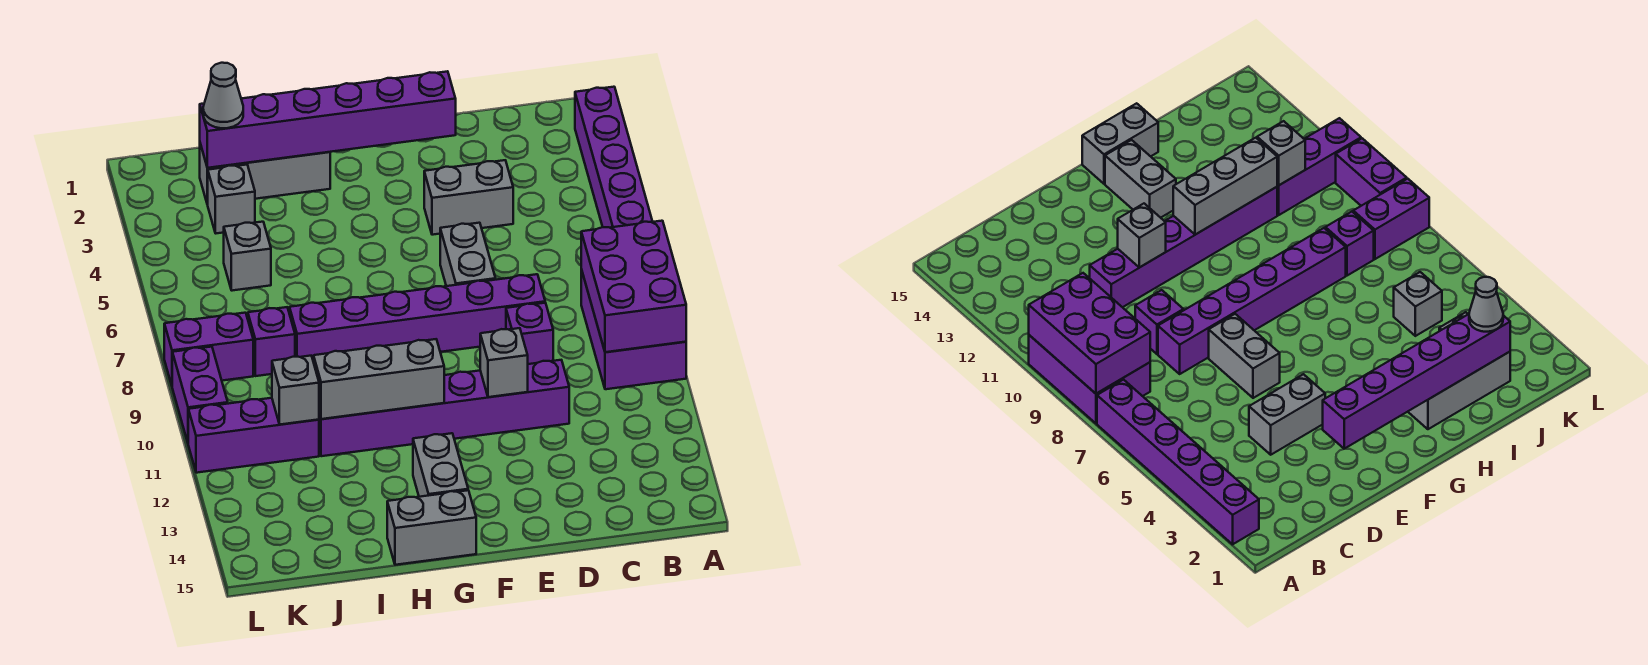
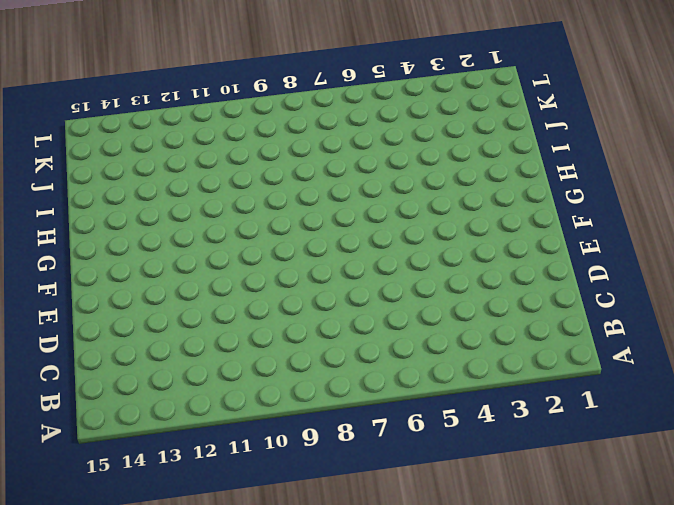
none -> purple 1x6 brick [575,87,653,228]
none -> purple 2x3 brick [581,269,686,389]
none -> grey 1x2 brick [424,160,513,235]

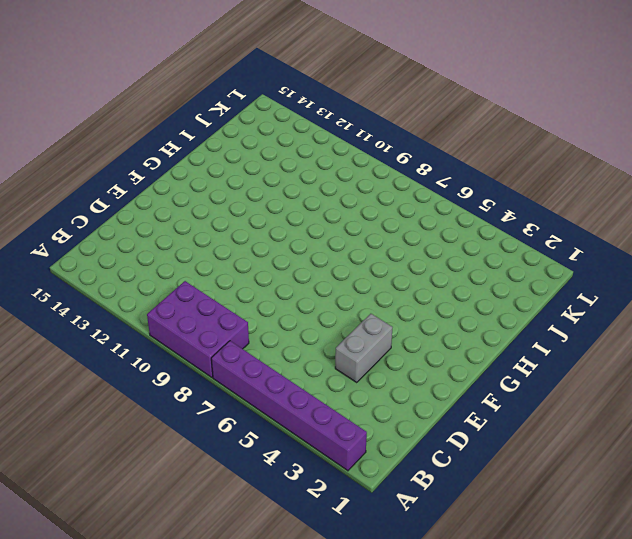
none -> purple 1x6 brick [290,274,545,362]
none -> purple 1x1 brick [506,303,553,364]
none -> purple 1x6 brick [319,360,569,456]

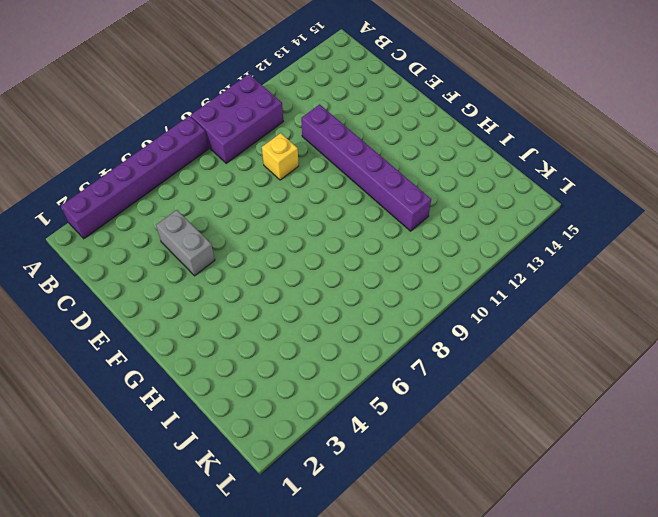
yellow 1x1 brick [262,133,299,180] -> purple 1x1 brick [506,303,553,364]
none -> purple 1x6 brick [290,274,545,362]
none -> grey 1x2 brick [440,223,496,286]
none -> grey 1x2 brick [413,433,468,497]

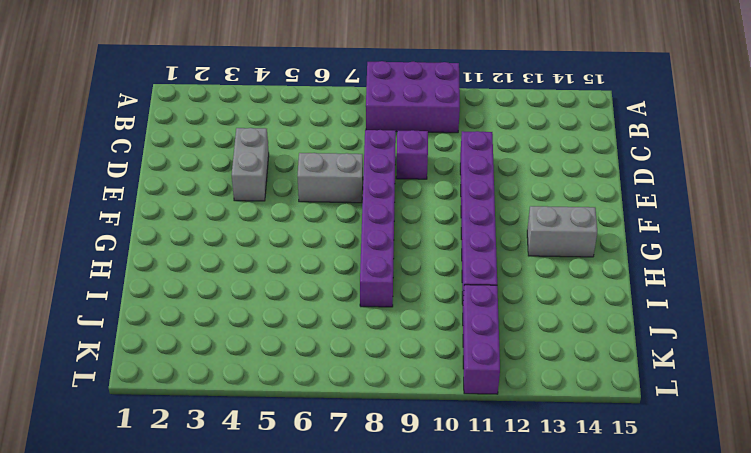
none -> purple 1x6 brick [575,87,653,228]
none -> grey 1x2 brick [387,490,476,565]
none -> grey 1x3 brick [200,144,330,205]

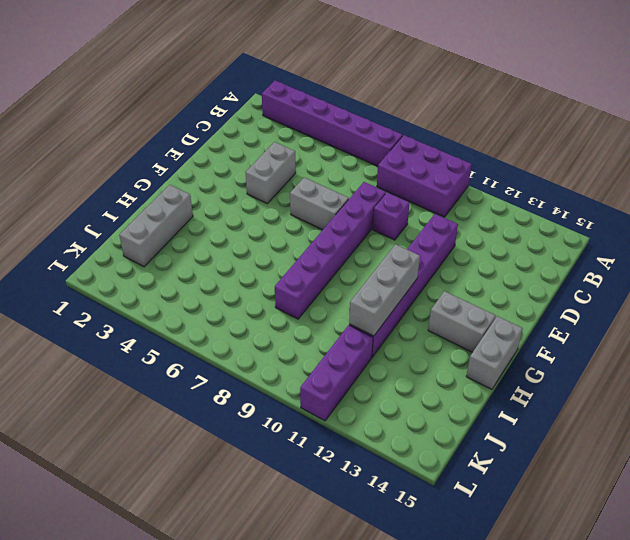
none -> grey 1x1 brick [208,165,255,233]
none -> grey 1x1 brick [224,222,271,291]
none -> purple 1x1 brick [248,307,295,376]

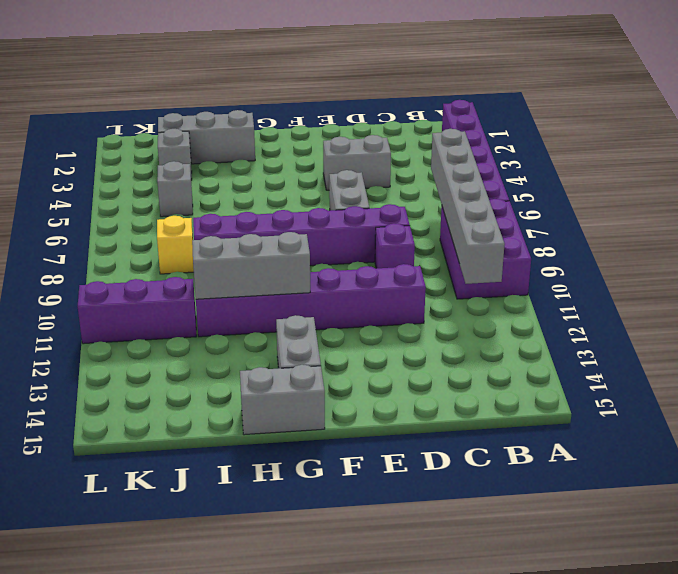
grey 1x6 brick [431,129,505,284] -> purple 2x3 brick [581,221,686,352]
yellow 1x1 brick [157,216,194,274] -> purple 1x1 brick [248,307,295,376]
none -> purple 1x2 brick [164,313,253,385]
none -> purple 1x2 brick [172,347,228,442]
none -> purple 1x6 brick [200,71,456,168]

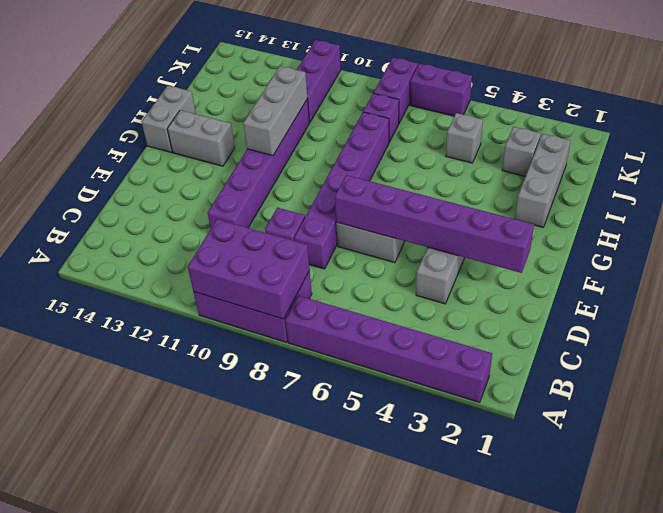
purple 1x6 brick [335,175,534,273] -> purple 1x6 brick turned to [200,71,456,168]
purple 1x2 brick [410,64,472,116] -> purple 1x2 brick moved to [172,347,228,442]
none -> grey 1x1 brick [480,328,528,397]
none -> grey 1x1 brick [272,356,319,424]
none -> grey 1x1 cone [203,63,243,128]

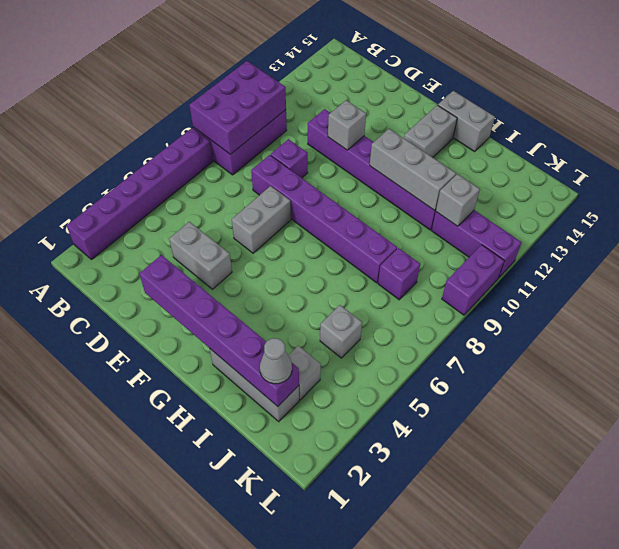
none -> purple 1x2 brick [164,313,253,385]

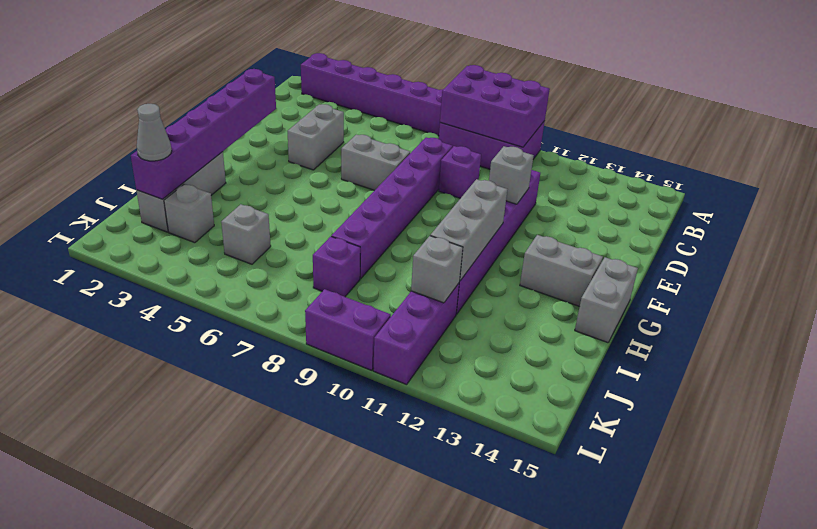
none -> purple 1x2 brick [164,313,253,385]

